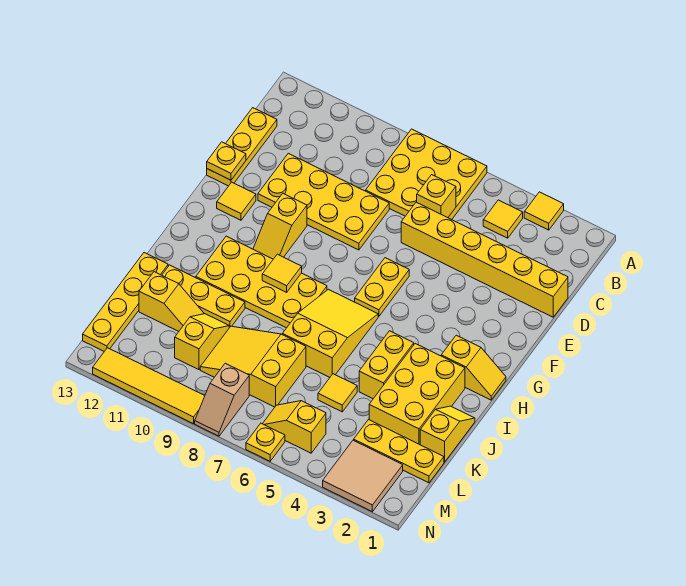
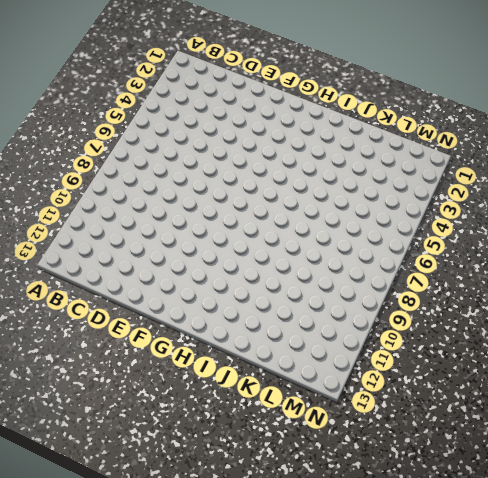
none -> yellow 1x1 tile [524,192,564,230]
none -> yellow 3x3 plate [366,129,487,220]
none -> yellow 1x1 tile [483,200,523,238]
none -> yellow 1x3 plate [207,108,277,186]

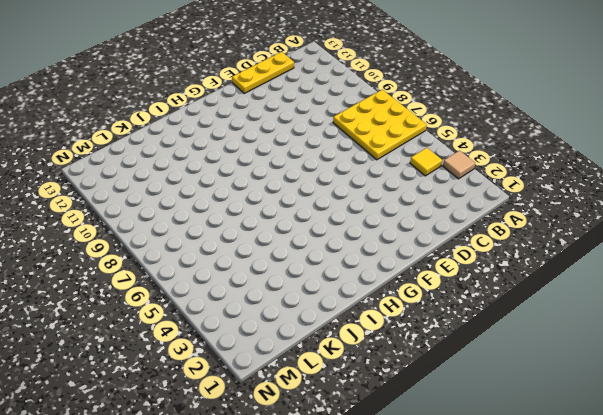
tan 1x1 tile [443,150,475,179] -> yellow 1x1 tile [524,192,564,230]
none -> yellow 1x6 brick [401,202,568,317]
none -> yellow 2x4 plate [258,153,389,250]
none -> yellow 1x2 plate [355,258,409,316]
none -> yellow 1x2 slope [253,194,307,259]

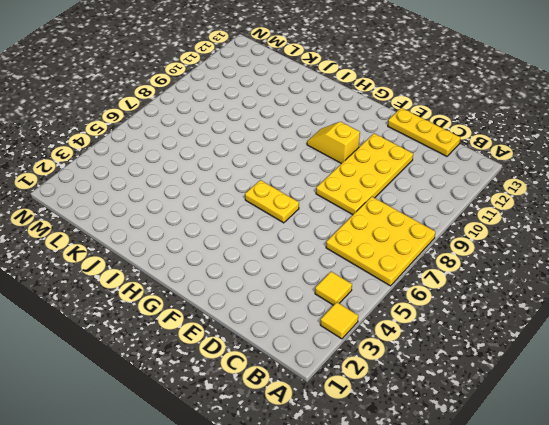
none -> yellow 1x6 brick [401,202,568,317]
none -> yellow 1x1 tile [217,182,256,220]
none -> yellow 1x2 slope [441,335,506,400]
none -> yellow 2x3 slope [282,289,378,377]

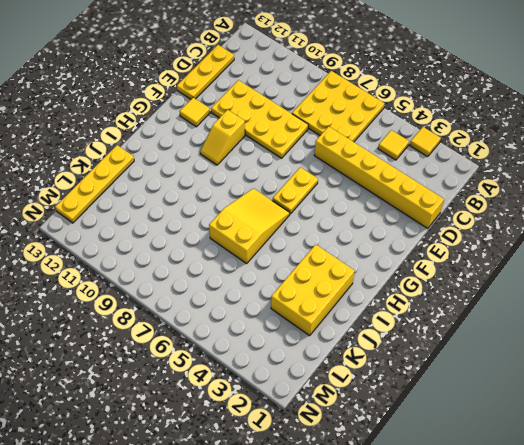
none -> yellow 1x2 slope [441,335,506,400]
none -> yellow 2x4 plate [196,236,327,328]
none -> yellow 1x2 brick [359,331,414,399]
none -> yellow 1x2 slope [420,406,475,462]

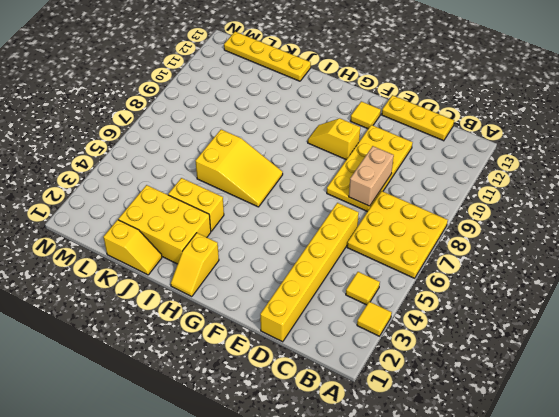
tan 1x2 brick [349,146,394,206] -> none
none -> yellow 1x2 plate [355,258,409,316]
none -> yellow 2x4 plate [196,236,327,328]
none -> yellow 1x3 plate [162,265,245,328]
none -> yellow 1x1 tile [318,374,357,412]

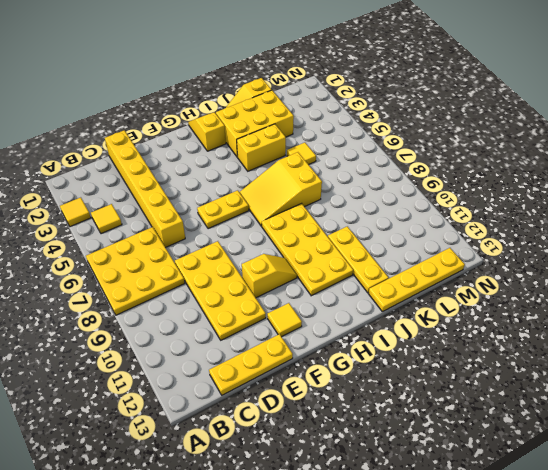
none -> yellow 2x3 slope [200,326,306,407]
none -> yellow 1x2 slope [175,314,229,370]
none -> yellow 1x2 slope [139,272,204,331]
none -> yellow 1x3 plate [354,420,444,483]

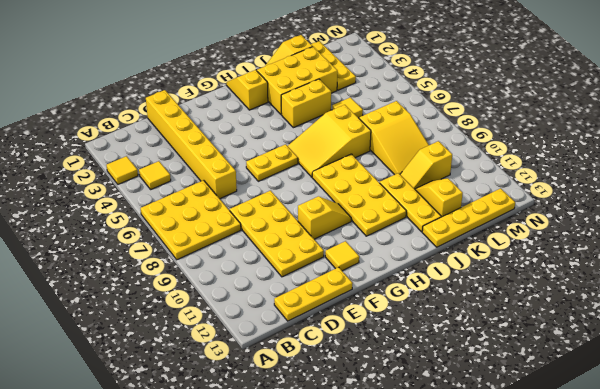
none -> tan 2x2 tile [323,440,403,512]
none -> yellow 1x2 slope [263,401,326,453]
none -> tan 1x2 slope [195,363,249,436]
none -> yellow 1x1 plate [246,423,285,461]

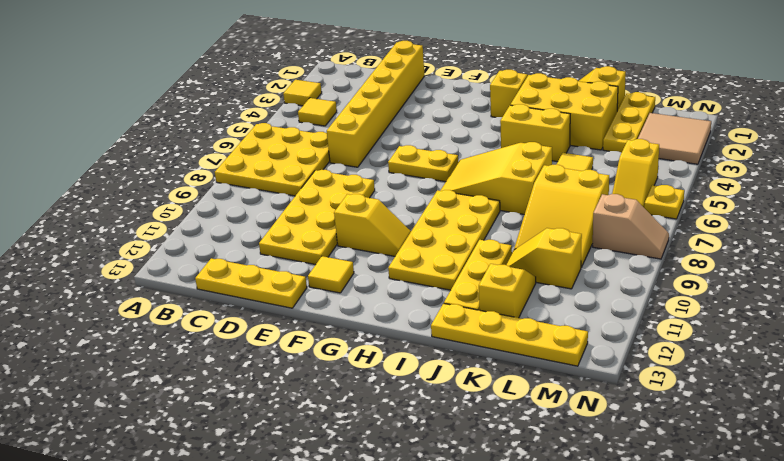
none -> yellow 1x4 tile [93,348,205,424]
none -> yellow 1x1 brick [417,175,456,218]
none -> yellow 1x1 plate [207,142,246,180]
none -> yellow 1x1 tile [262,254,302,292]

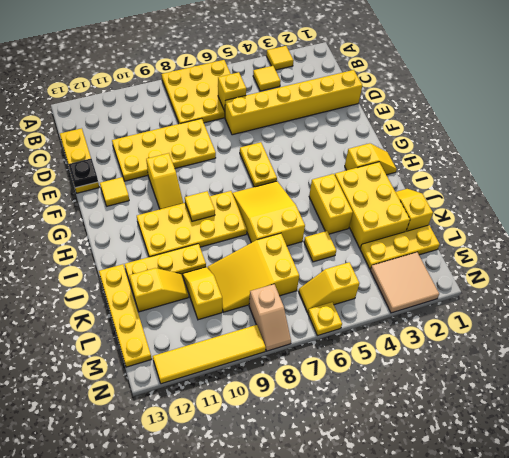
black 1x1 plate [68,159,98,188] -> yellow 1x1 plate [207,142,246,180]

